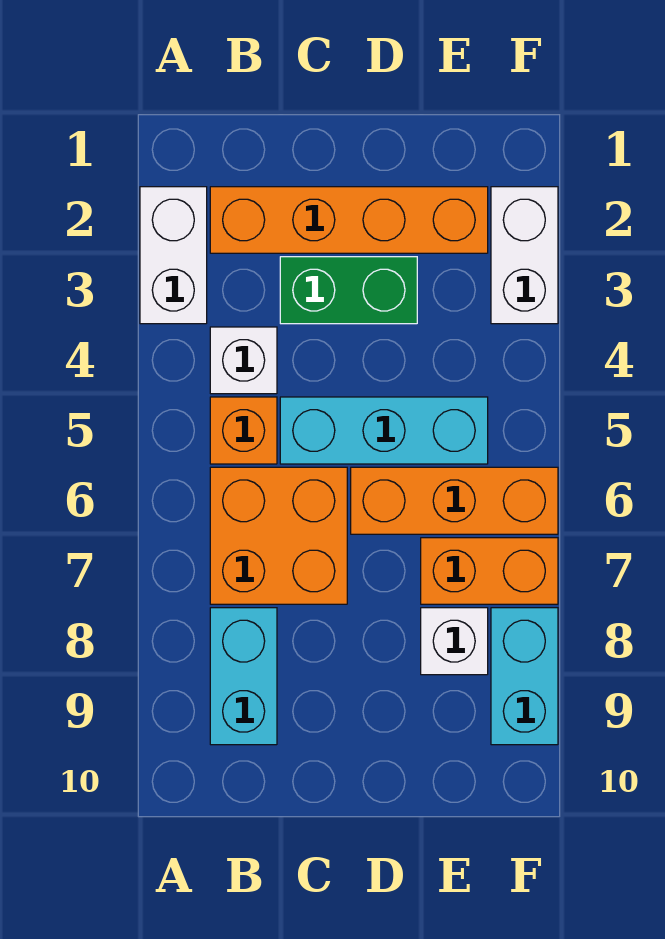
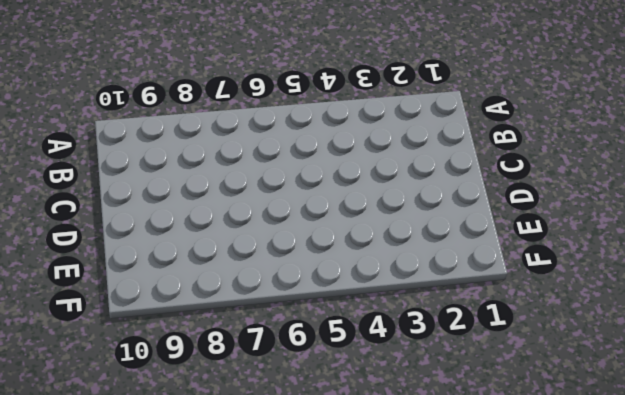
none -> white 1x2 brick [140,187,207,324]
none -> orange 1x4 brick [210,187,488,253]
none -> white 1x1 brick [210,327,277,394]

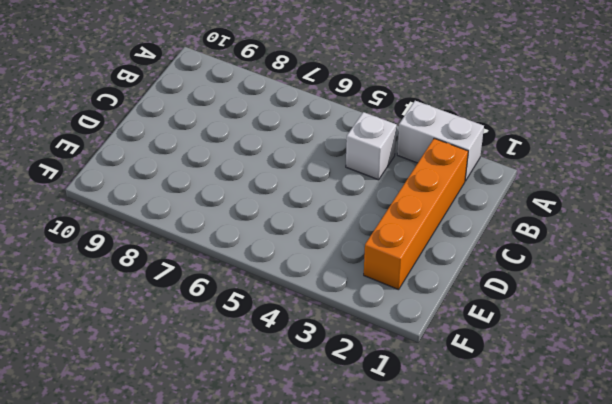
none -> orange 1x1 brick [210,397,277,464]
none -> orange 2x2 brick [210,467,347,604]
none -> cyan 1x2 brick [210,608,277,745]

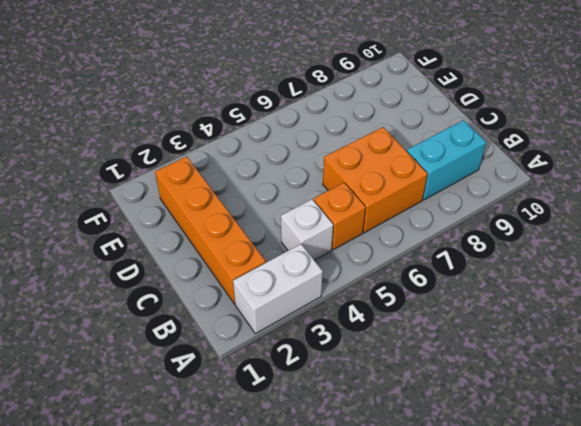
none -> green 1x2 brick [280,257,417,324]
none -> cyan 1x3 brick [280,397,488,464]
none -> orange 1x3 brick [351,467,558,534]

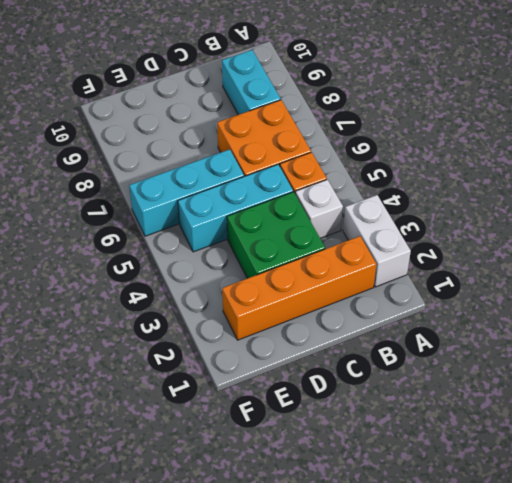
green 2x2 brick [227,192,325,278] -> green 1x2 brick [280,257,417,324]
cyan 1x3 brick [129,149,244,236] -> orange 1x3 brick [351,467,558,534]
none -> orange 1x2 brick [421,538,558,604]
none -> white 1x1 brick [421,608,488,675]
none -> white 1x2 brick [491,187,558,324]

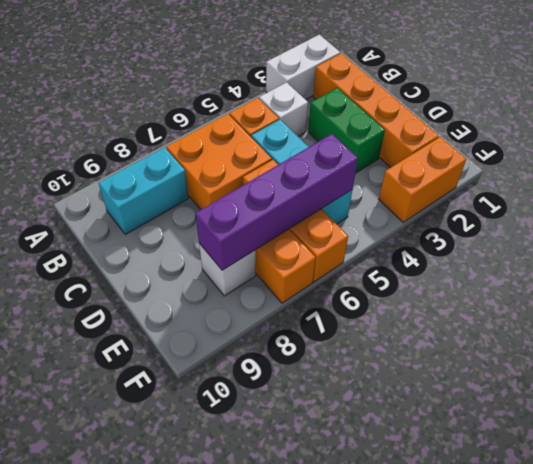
purple 1x4 brick [195,134,358,270] -> none
orange 1x2 brick [379,137,466,222] -> white 1x2 brick [491,187,558,324]
none -> cyan 1x2 brick [491,608,558,745]

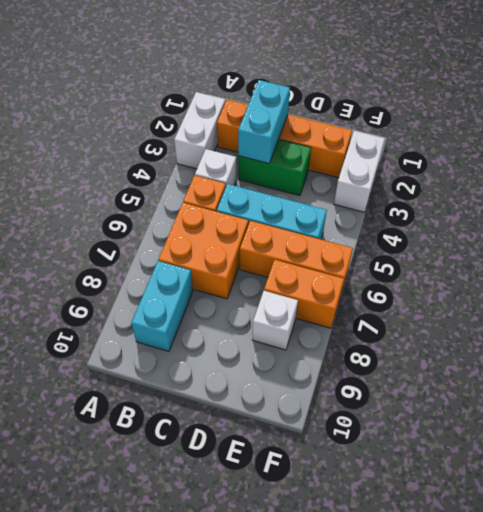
cyan 1x2 brick [238,80,290,164] -> cyan 1x2 brick moved to [491,608,558,745]

